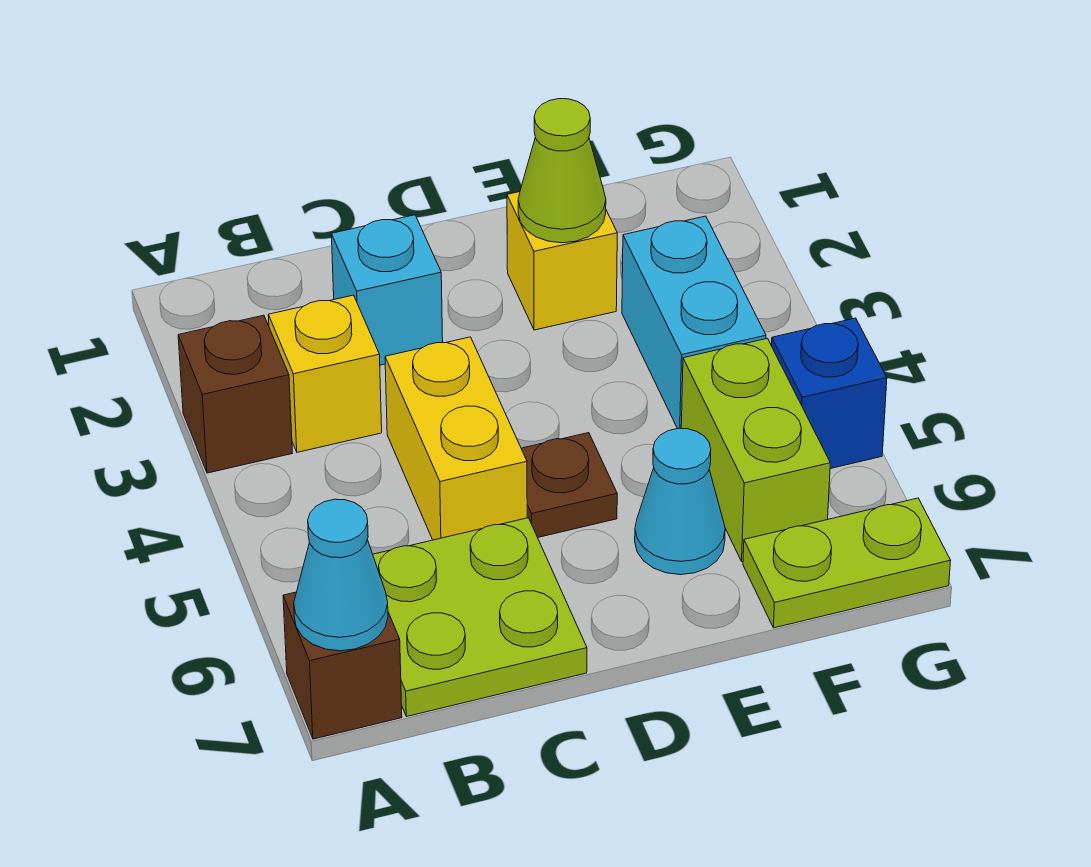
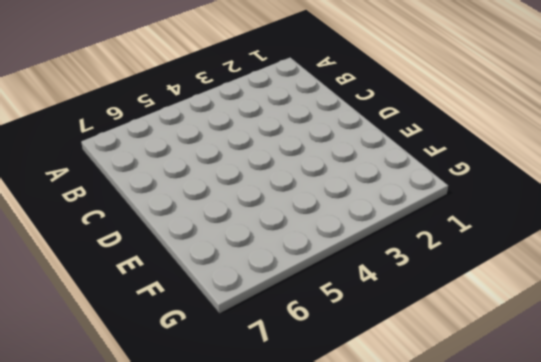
none -> brown 1x1 brick [178,315,292,473]
none -> brown 1x1 brick [283,592,402,739]
none -> yellow 1x1 brick [268,295,382,452]

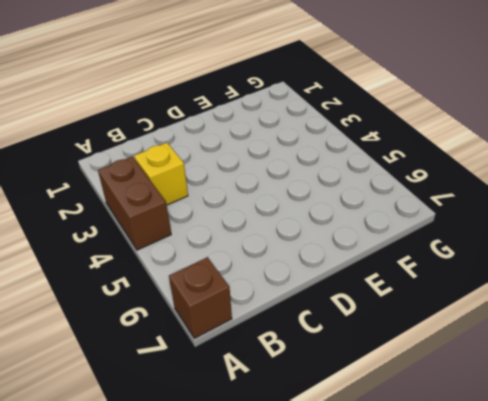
brown 1x2 brick [98,157,171,250] -> brown 1x1 brick [178,315,292,473]
none -> lime 2x2 plate [373,518,587,717]
none -> cyan 1x1 brick [331,215,443,365]
none -> yellow 1x2 brick [385,337,527,540]

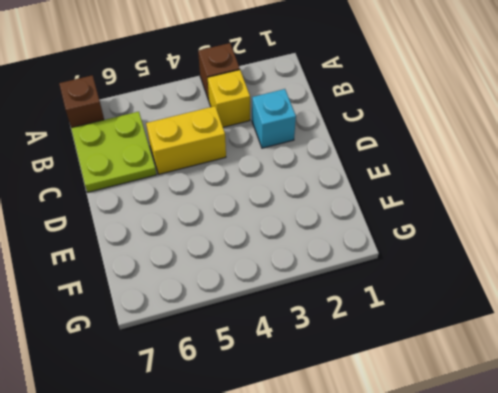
none -> brown 1x1 plate [521,433,617,537]
none -> yellow 1x1 brick [507,192,617,330]
none -> cyan 1x1 cone [635,429,725,575]

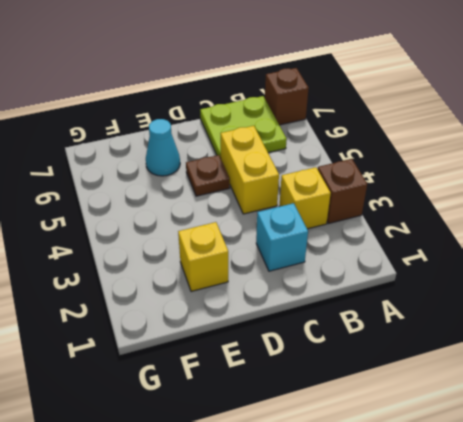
none -> cyan 1x2 brick [622,216,766,429]
none -> lime 1x2 brick [681,338,830,562]
none -> lime 1x2 plate [743,498,951,628]

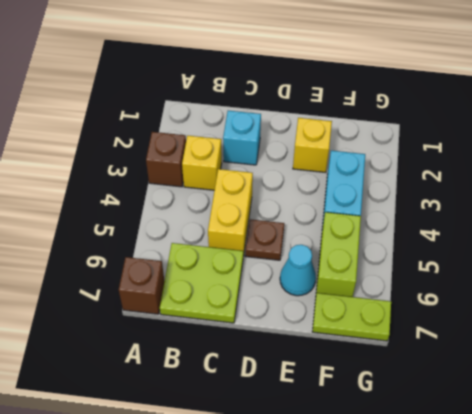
none -> blue 1x1 brick [772,318,887,469]
none -> cyan 1x1 cone [294,499,388,651]
none -> lime 1x1 cone [518,99,606,243]

